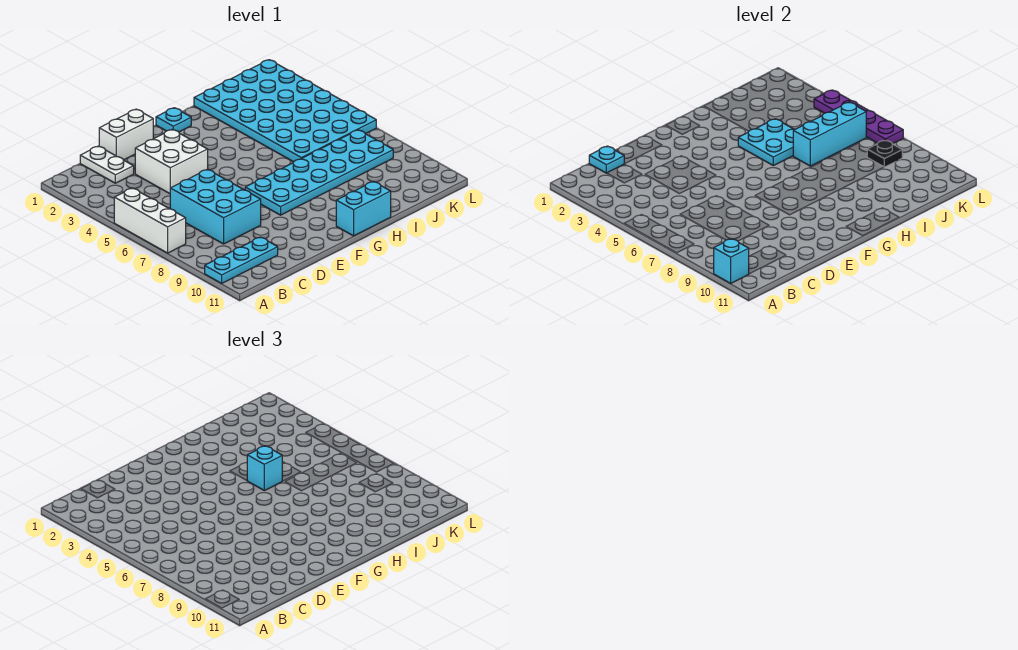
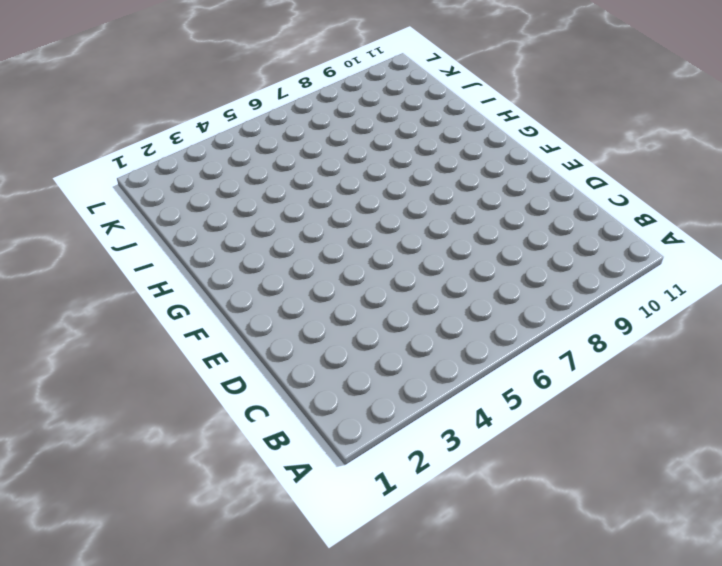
none -> white 1x3 brick [114,188,186,253]
none -> cyan 1x3 plate [205,237,278,283]
none -> white 1x2 plate [80,146,134,183]

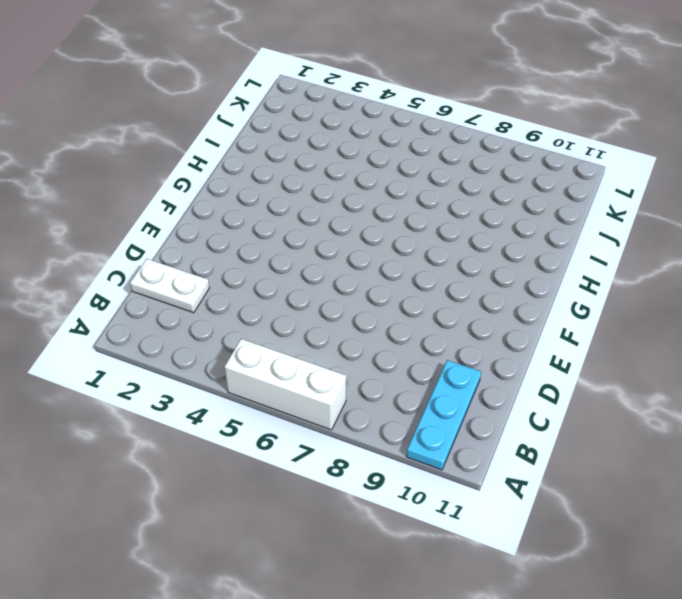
none -> cyan 2x3 brick [170,169,261,244]
none -> white 1x2 brick [99,109,153,160]
none -> white 2x2 brick [135,129,208,194]

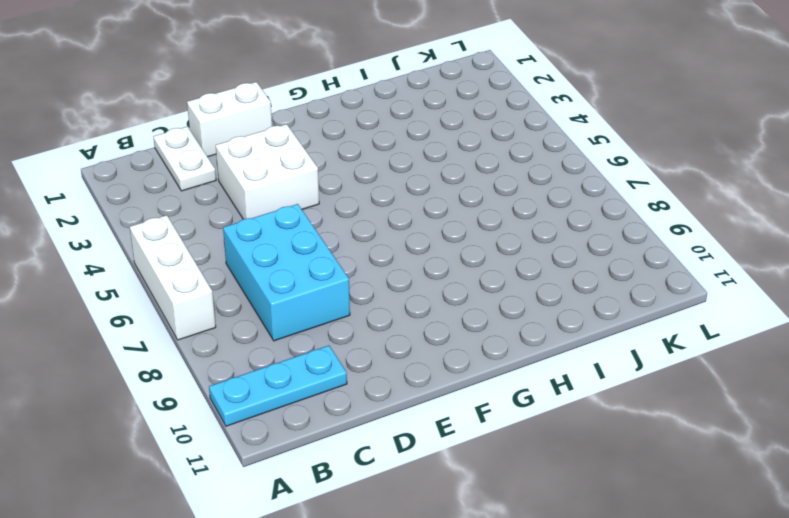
none -> cyan 2x6 plate [245,130,393,215]
none -> cyan 1x1 plate [156,108,191,132]
none -> cyan 1x2 brick [336,182,391,236]

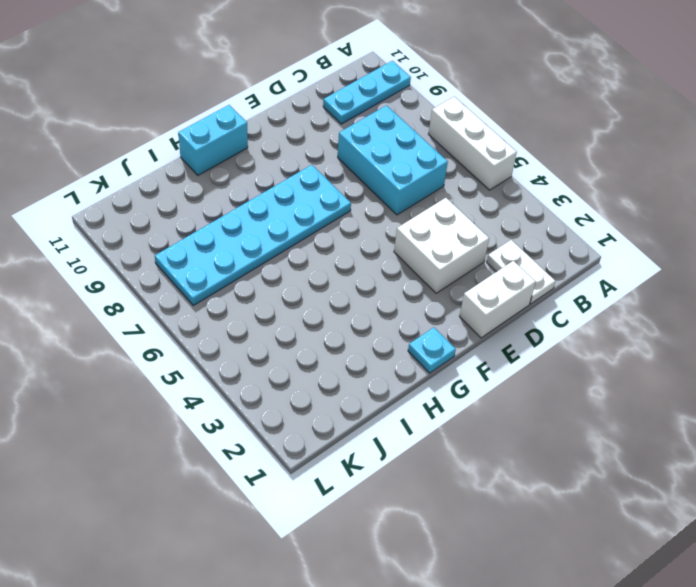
none -> cyan 4x6 plate [194,60,376,162]
none -> cyan 1x1 brick [714,239,749,283]
none -> cyan 1x1 plate [589,146,624,173]

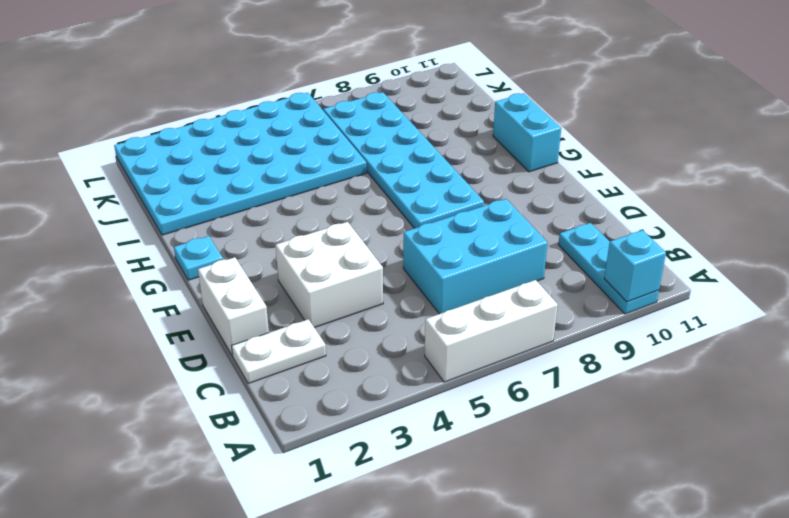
none -> cyan 1x1 plate [589,146,624,173]
none -> cyan 2x2 plate [738,119,795,166]
none -> cyan 1x3 brick [793,102,866,166]

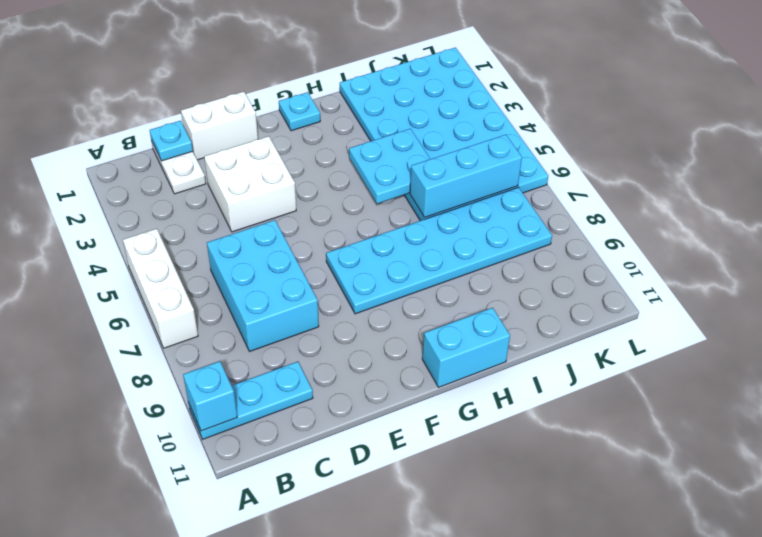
none -> black 1x1 plate [867,140,902,167]
none -> purple 1x4 plate [814,90,903,144]
none -> cyan 1x1 brick [247,446,282,491]

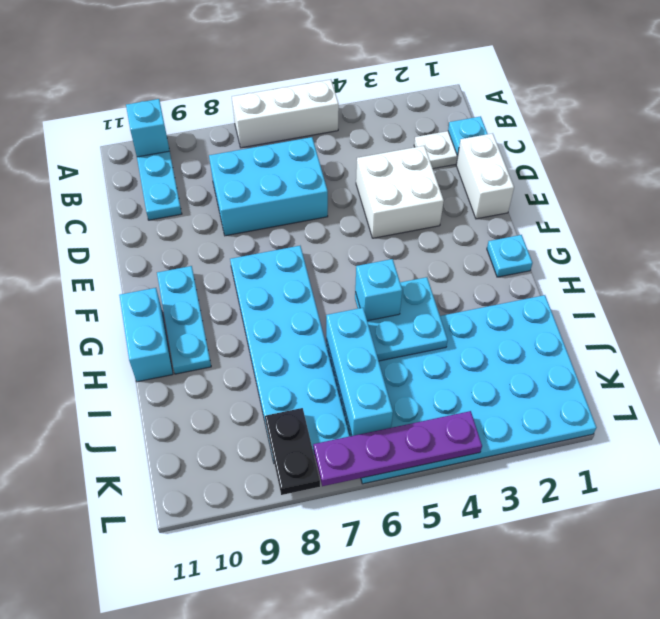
cyan 1x3 plate [157,266,211,374] -> none
black 1x2 plate [265,408,320,495] -> black 1x1 plate [867,140,902,167]

